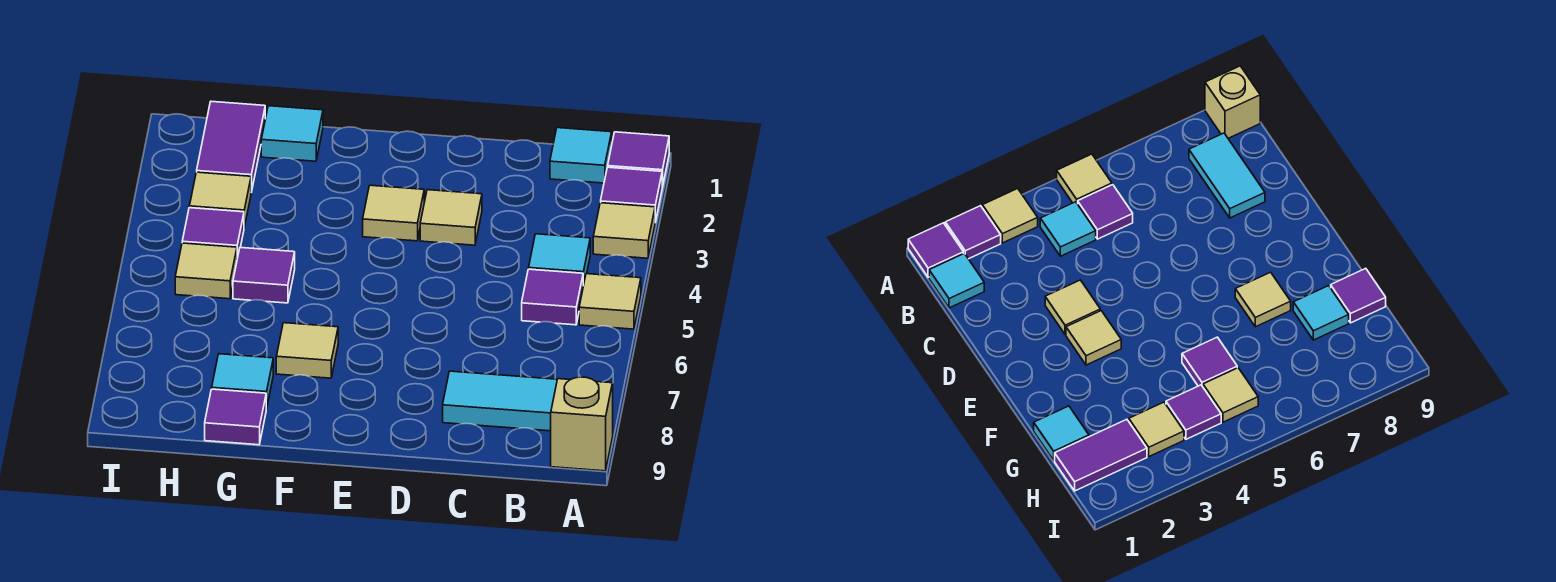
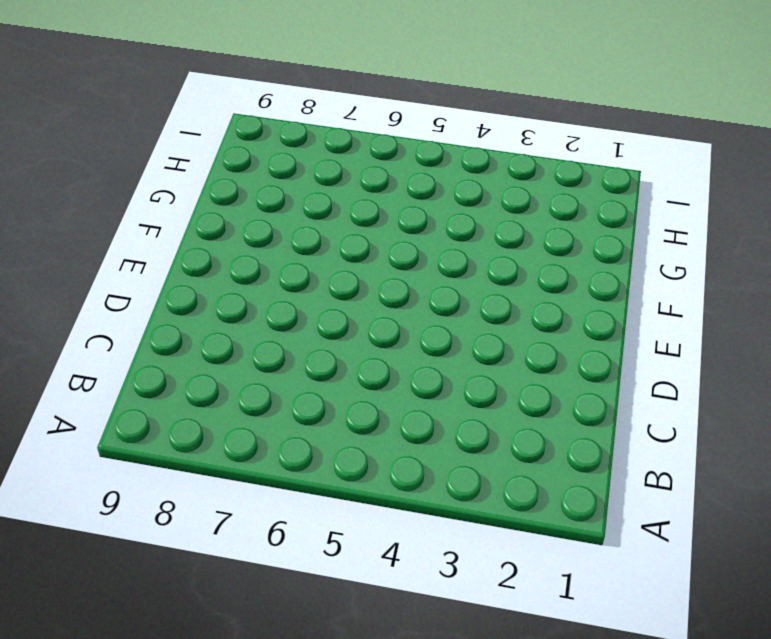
none -> purple 1x1 tile [608,132,669,187]
none -> purple 1x1 tile [601,167,662,222]
none -> tan 1x1 tile [593,203,655,258]

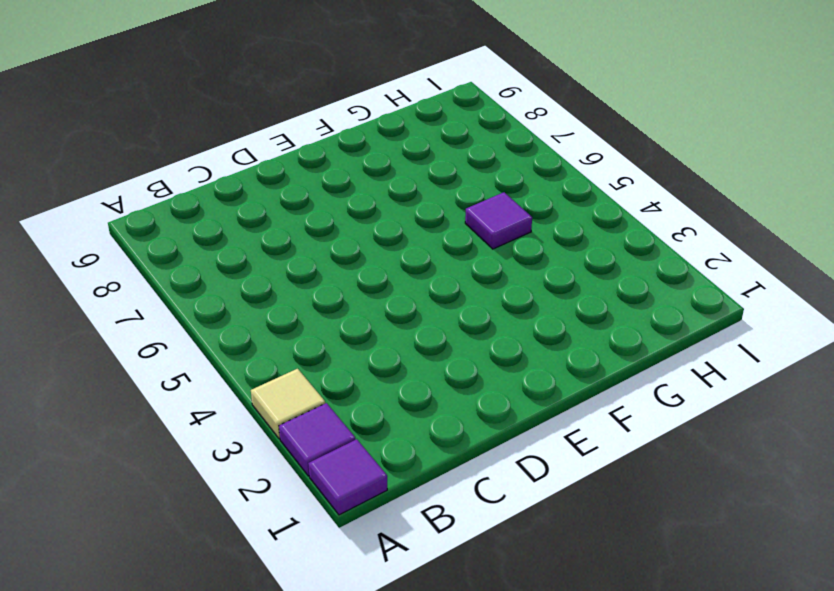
none -> tan 1x1 tile [579,274,641,329]
none -> tan 1x1 brick [551,377,613,471]
none -> cyan 1x1 tile [550,128,612,183]

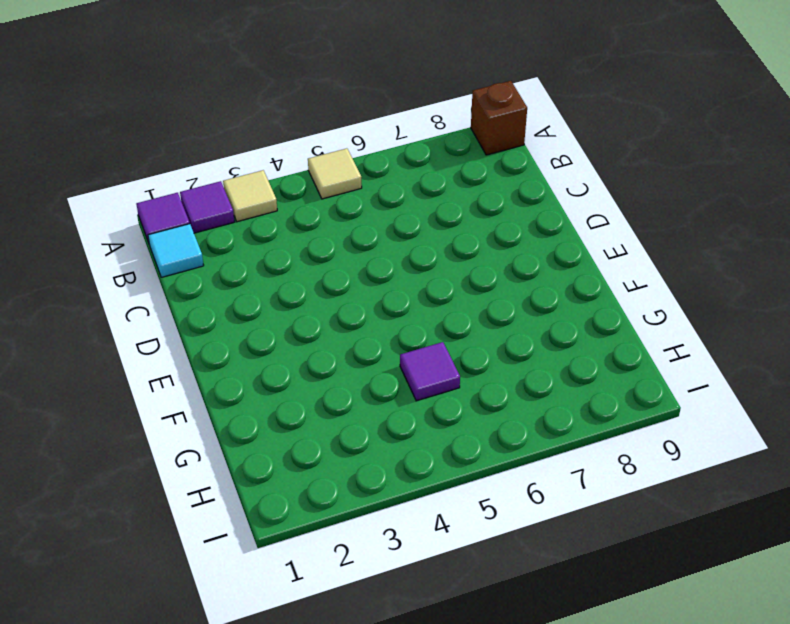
brown 1x1 brick [471,81,527,155] -> tan 1x1 brick [551,377,613,471]
none -> cyan 1x1 tile [529,234,590,286]
none -> purple 1x1 tile [522,269,583,325]
none -> cyan 1x2 tile [443,371,557,431]

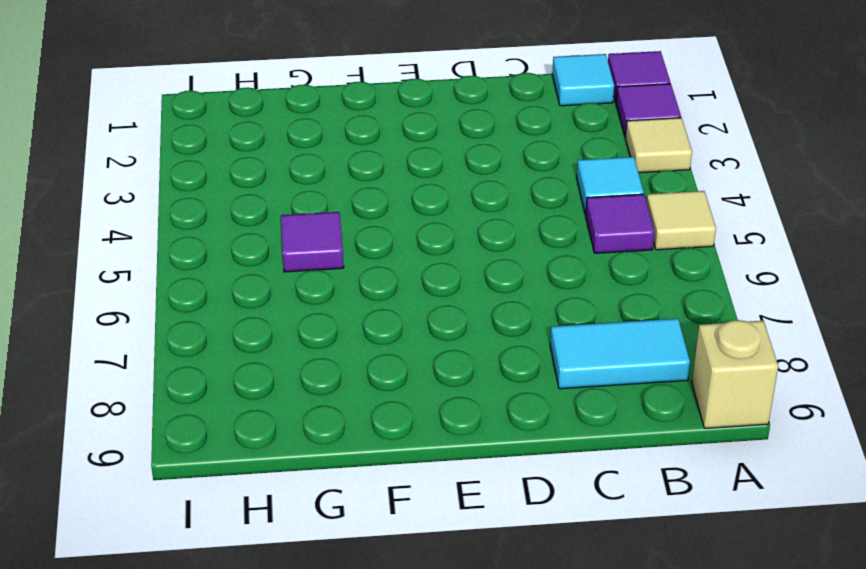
none -> tan 1x1 tile [420,190,482,245]
none -> tan 1x1 tile [363,185,424,241]
none -> tan 1x1 tile [276,323,338,378]

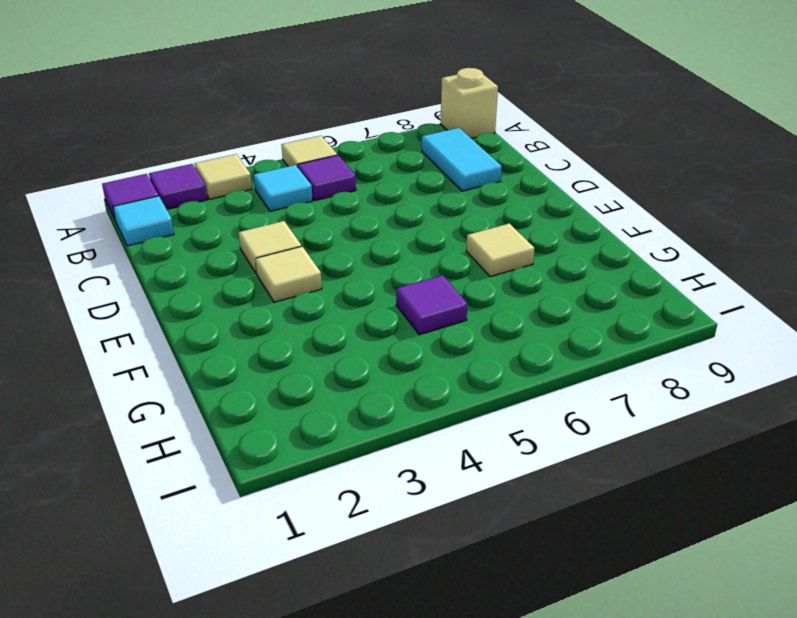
none -> cyan 1x1 tile [261,106,323,161]
none -> cyan 1x1 tile [212,354,273,409]
none -> purple 1x1 tile [205,389,266,445]

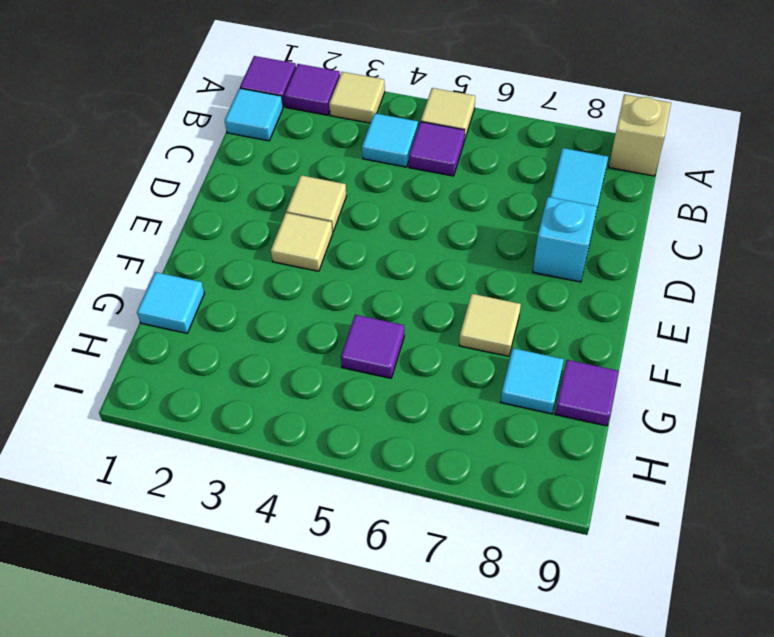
cyan 1x1 brick [533,197,597,282] -> none
none -> purple 1x2 tile [197,101,265,192]
none -> tan 1x1 tile [189,172,251,227]
none -> purple 1x1 tile [182,208,244,258]

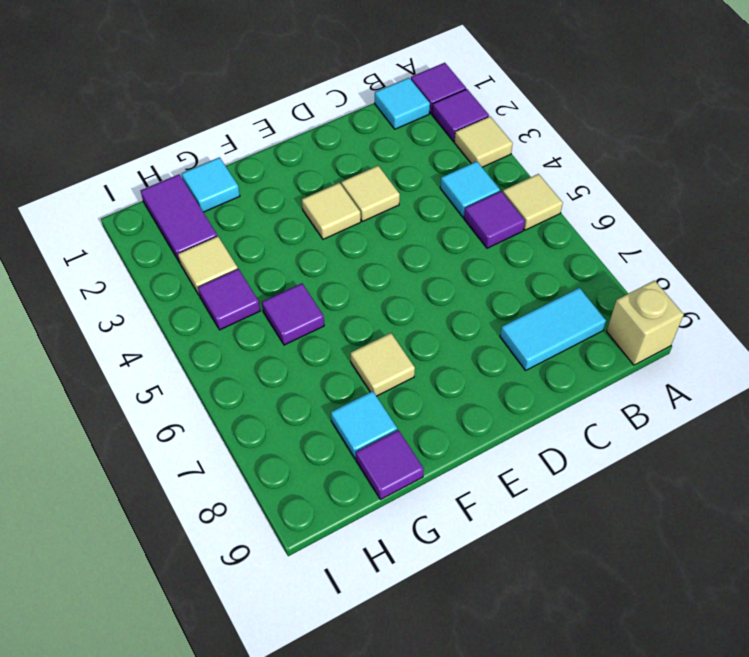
none -> tan 1x1 tile [175,243,237,299]

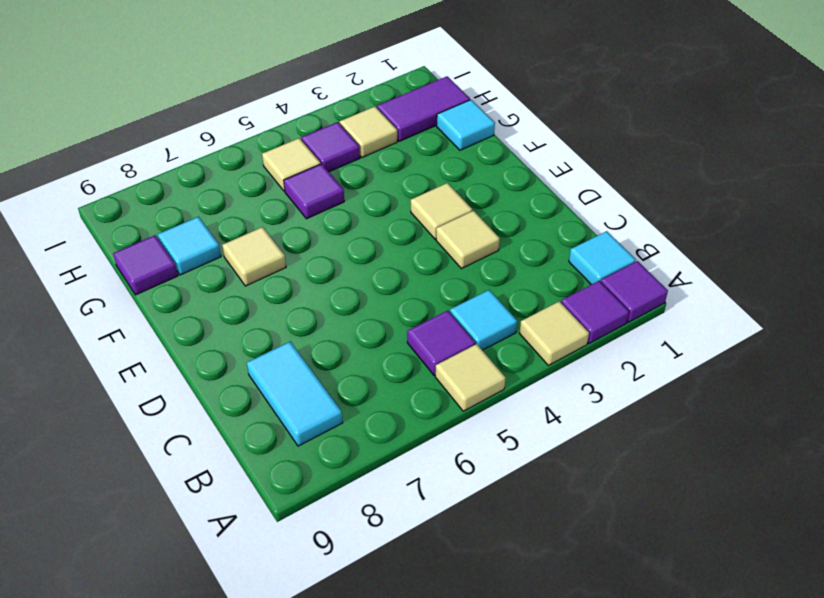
none -> tan 1x1 brick [551,377,613,471]

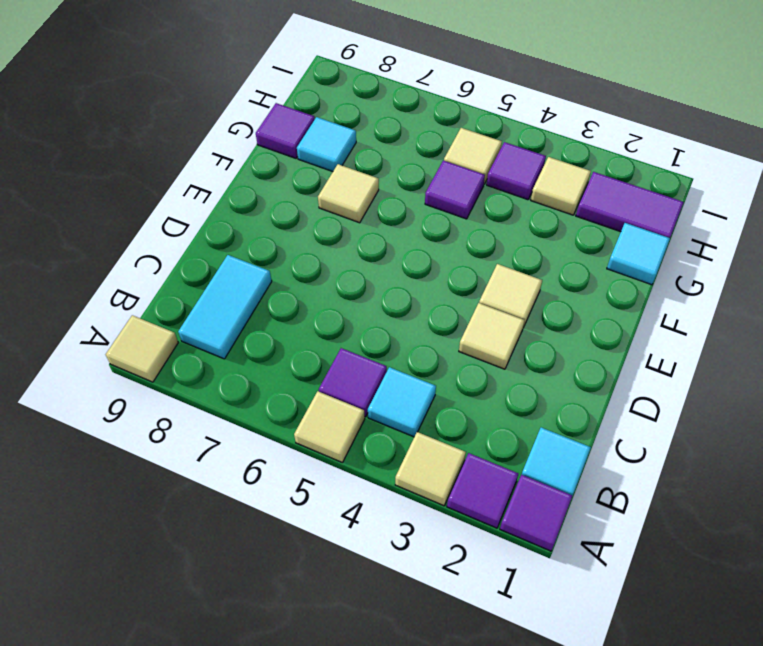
tan 1x1 tile [106,315,178,382] -> tan 1x1 brick [551,377,613,471]

